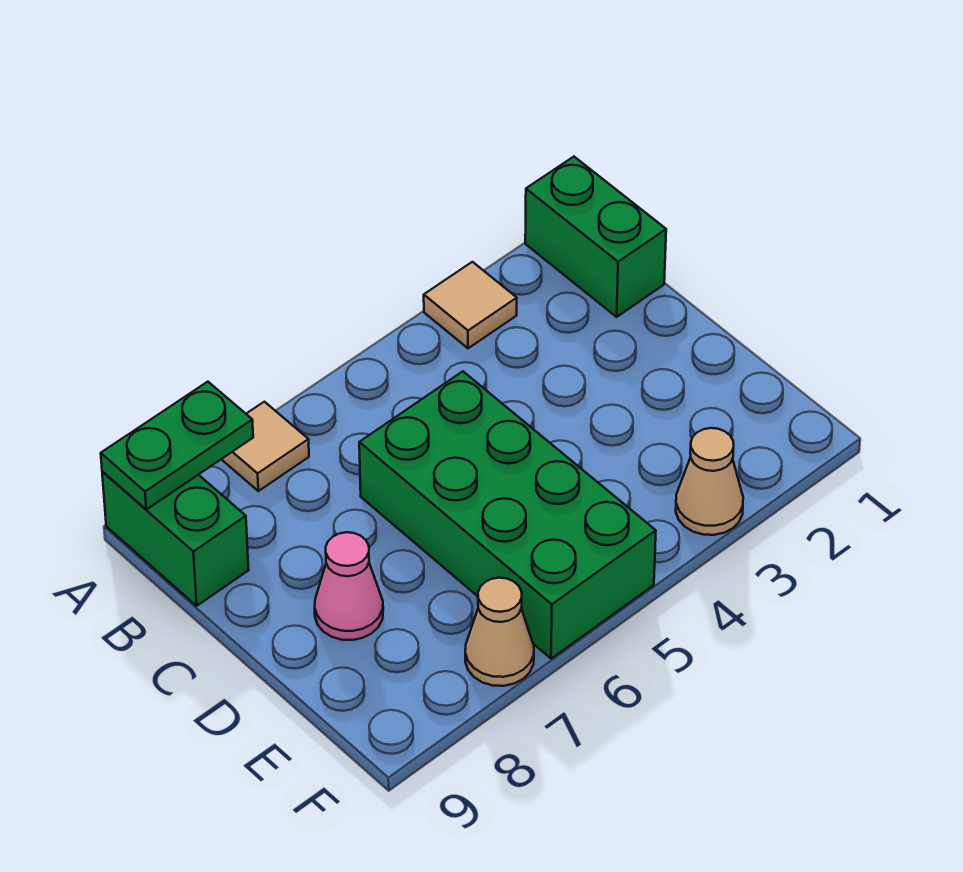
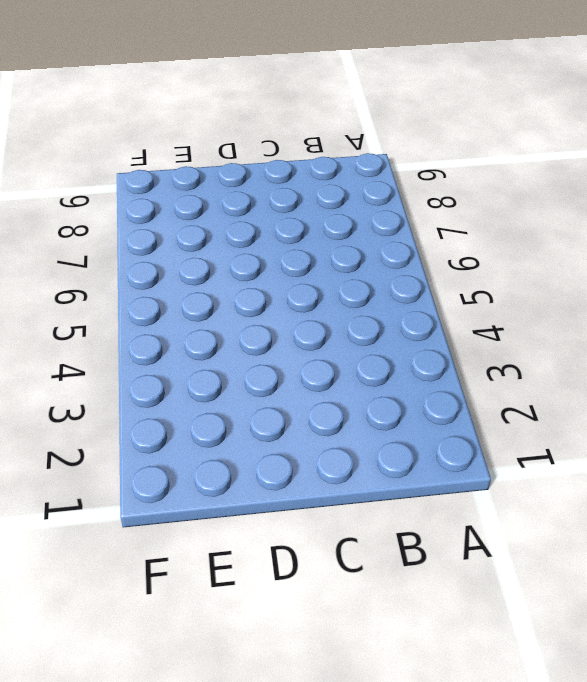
none -> green 1x2 brick [525,157,666,317]
none -> tan 1x1 tile [424,262,517,348]

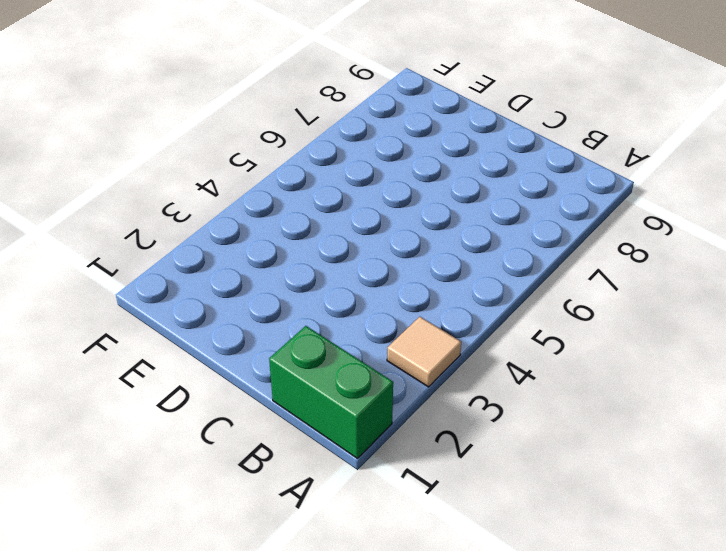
none -> tan 1x1 tile [221,402,309,491]
none -> green 1x2 brick [102,471,249,606]

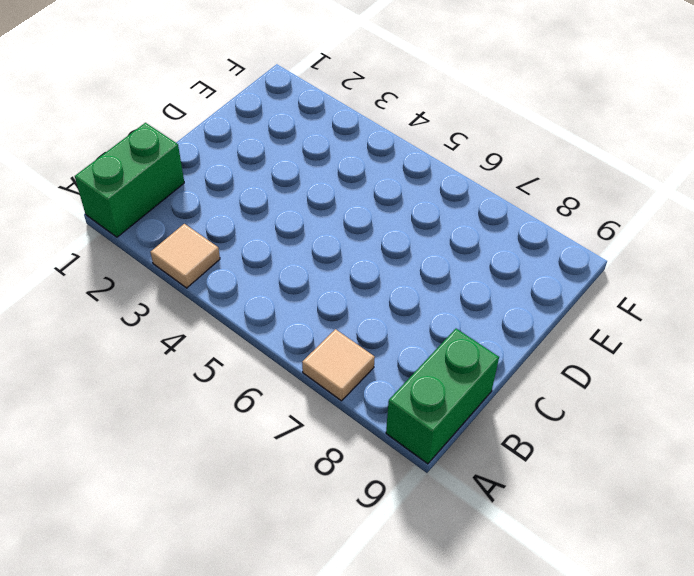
none -> green 2x4 brick [359,371,656,659]
none -> pink 1x1 cone [315,532,383,640]

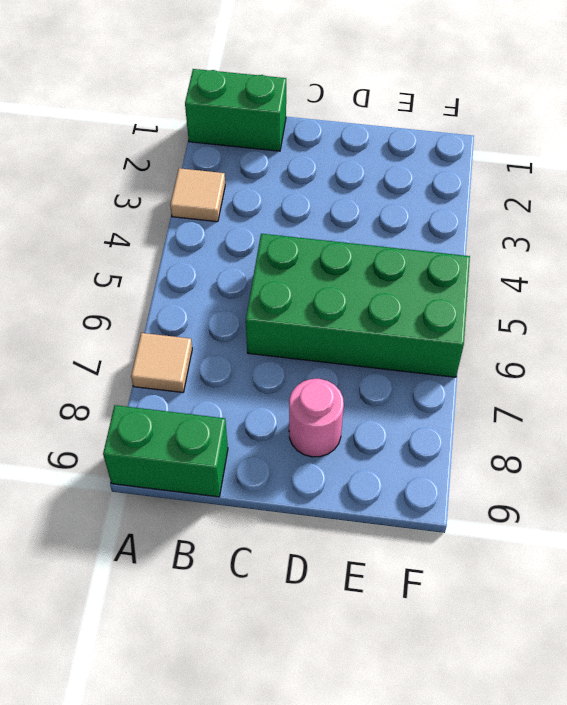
pink 1x1 round brick [289,379,344,457] -> pink 1x1 cone [315,532,383,640]
none -> tan 1x1 cone [676,428,743,535]
none -> tan 1x1 cone [465,578,534,686]

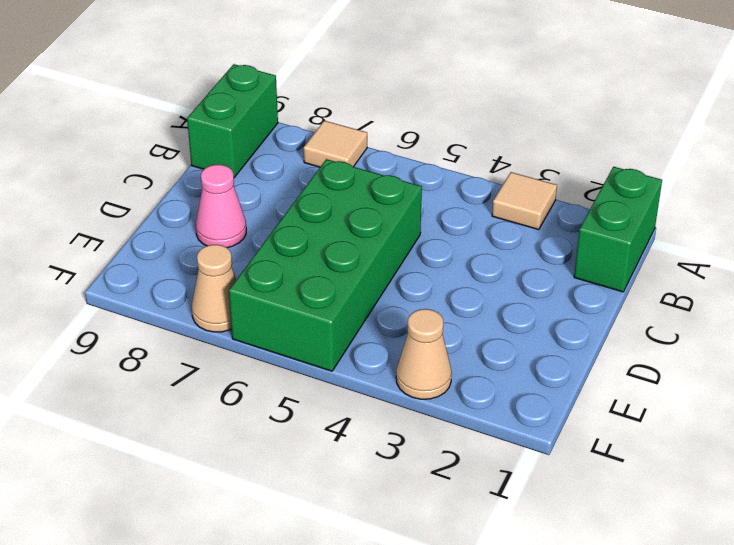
none -> green 1x2 plate [101,382,253,509]

